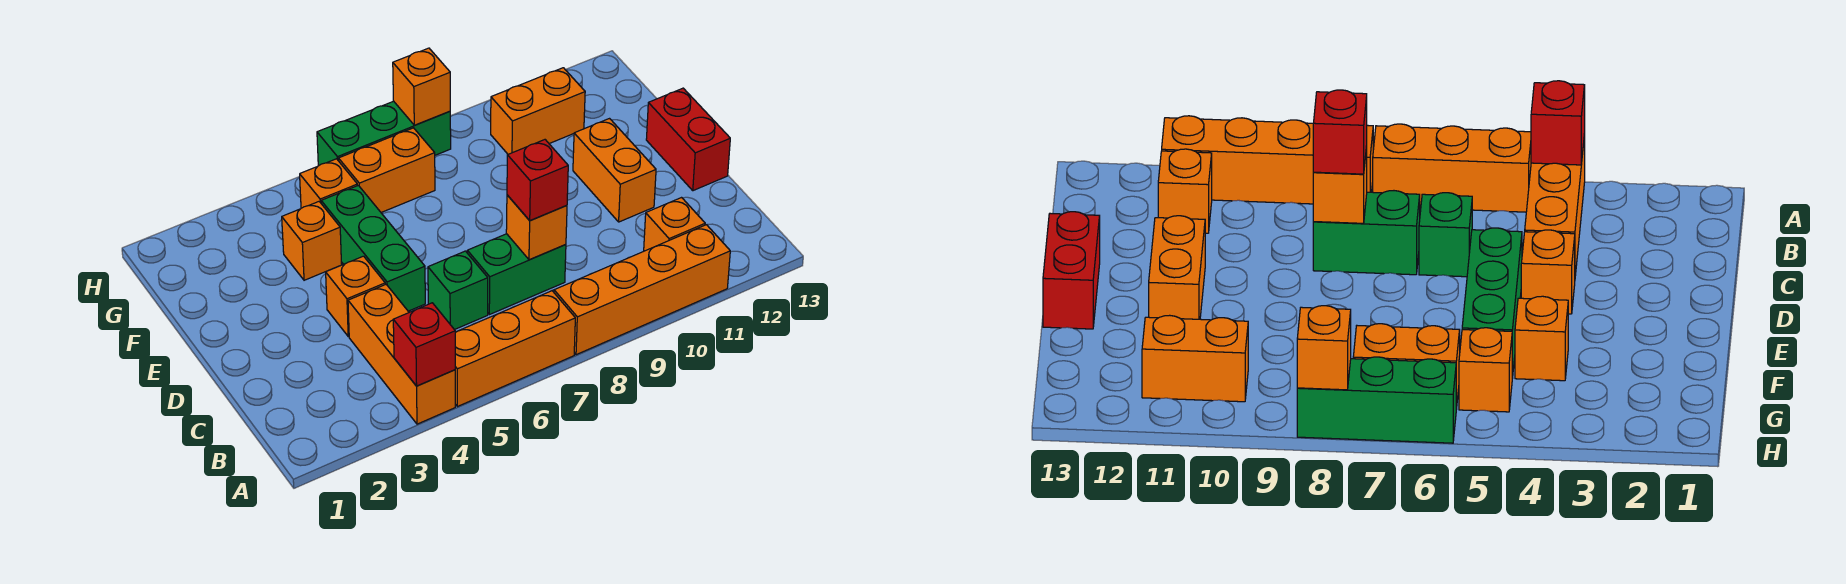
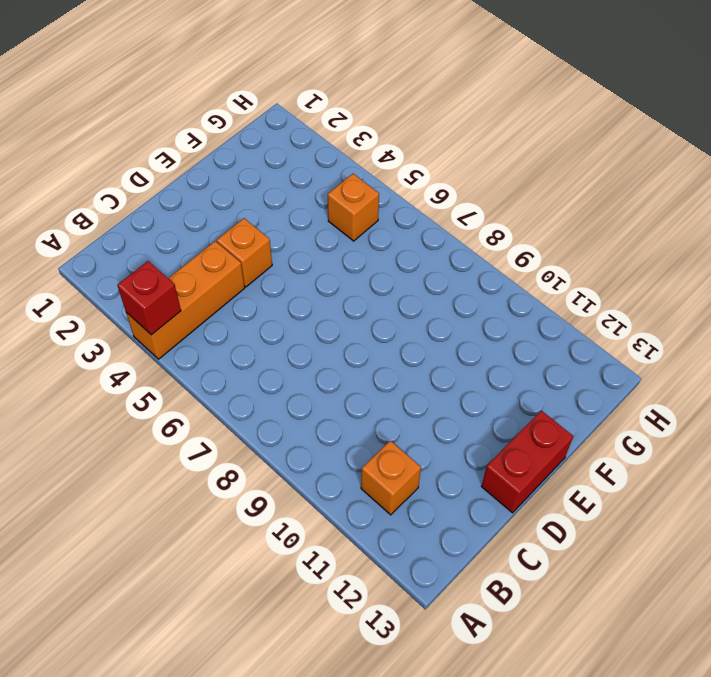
none -> orange 1x3 brick [455,291,575,407]
none -> orange 1x4 brick [554,225,730,355]
none -> green 1x1 brick [428,251,488,330]

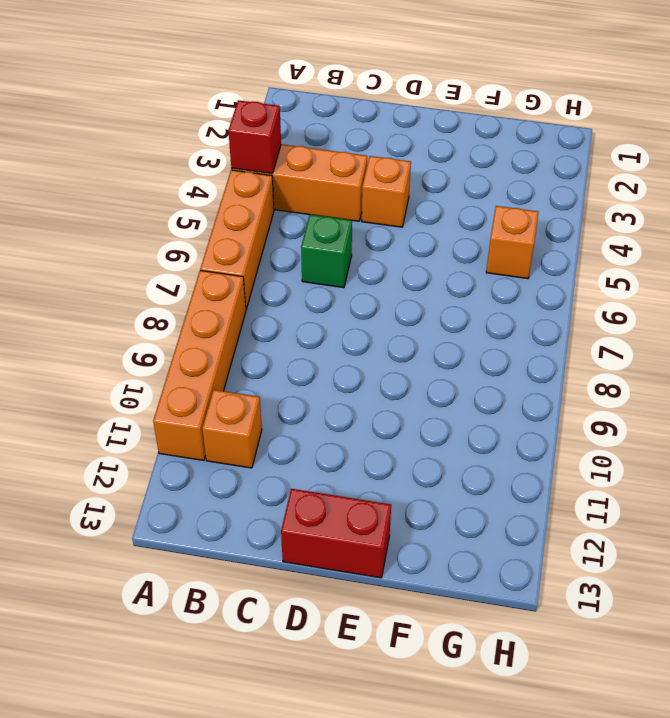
none -> green 1x2 brick [467,234,566,315]
none -> green 1x3 brick [321,185,425,311]
none -> orange 1x2 brick [573,119,656,222]

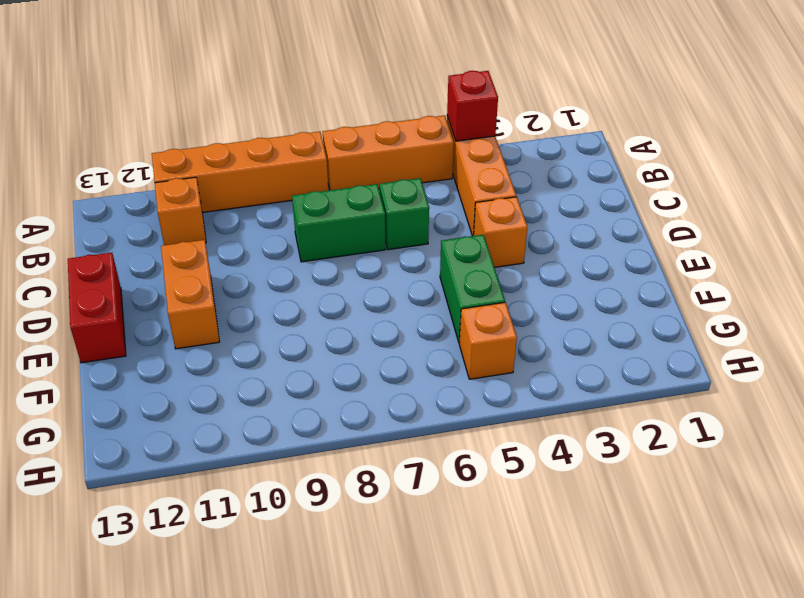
green 1x2 brick [440,235,505,343] -> green 1x3 brick [321,185,425,311]
none -> orange 1x1 brick [282,202,342,280]
none -> orange 1x2 brick [339,128,435,212]
none -> orange 1x2 brick [491,68,585,154]

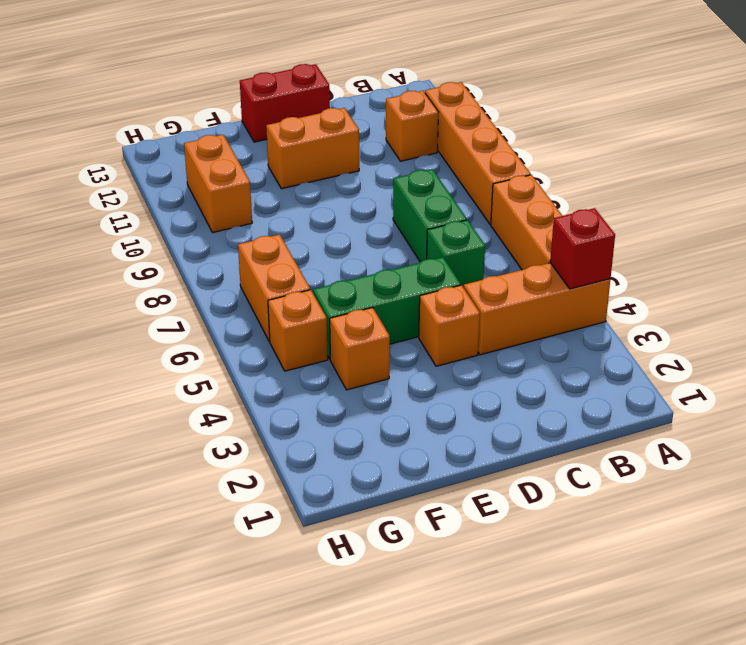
none -> green 1x3 brick [317,101,451,166]
none -> orange 1x1 brick [506,195,567,260]
none -> orange 1x1 brick [393,48,450,125]

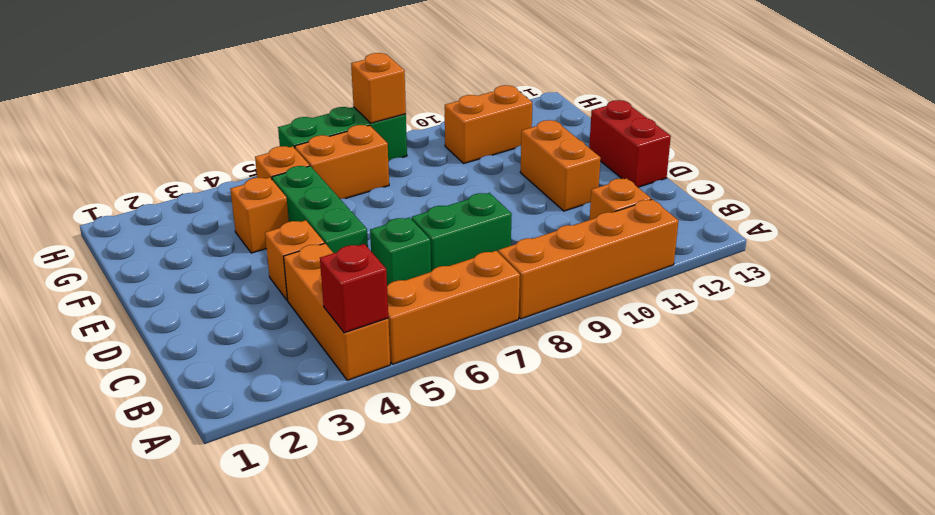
none -> orange 1x1 brick [506,195,567,260]
none -> red 1x1 brick [507,140,568,221]

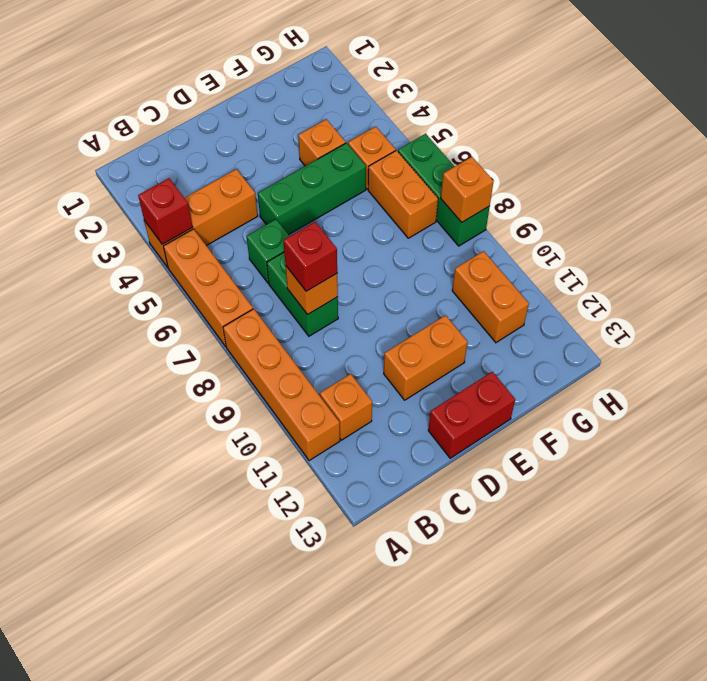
none -> orange 1x1 brick [326,256,385,336]

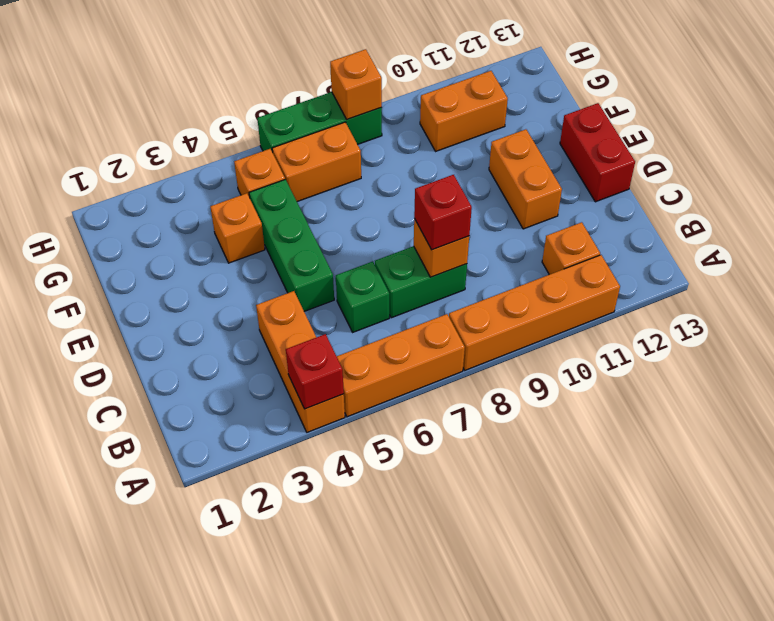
none -> orange 1x1 brick [326,256,385,336]

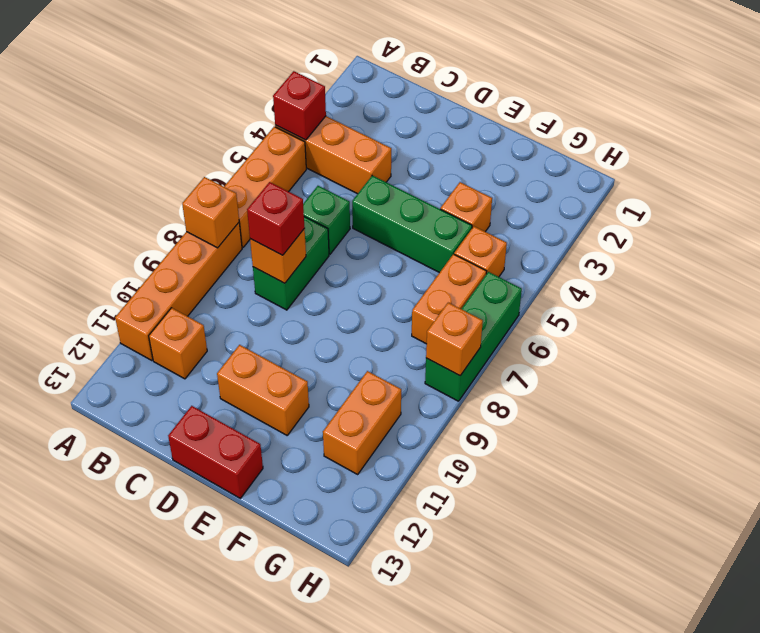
orange 1x1 brick [182,177,239,248] -> orange 1x1 brick moved to [326,256,385,336]

